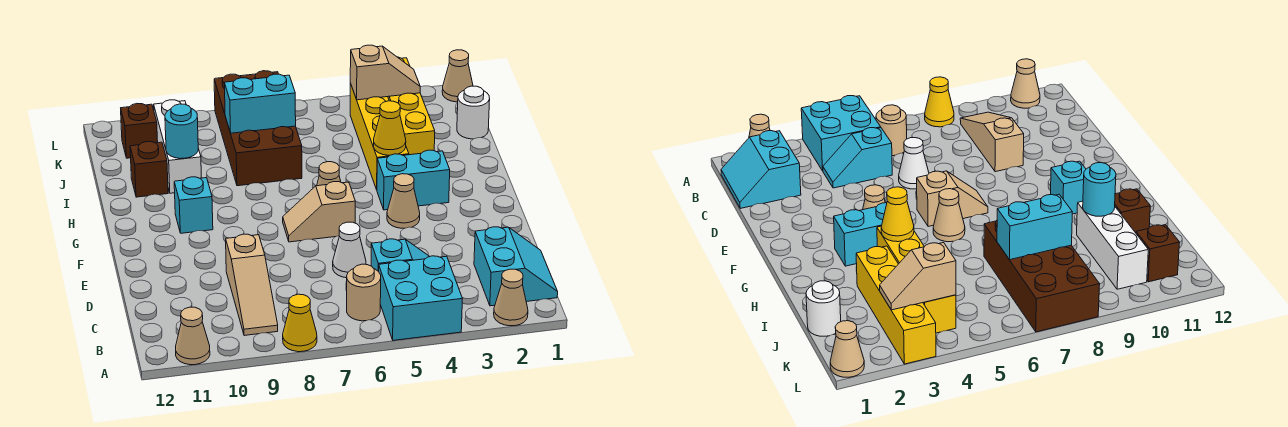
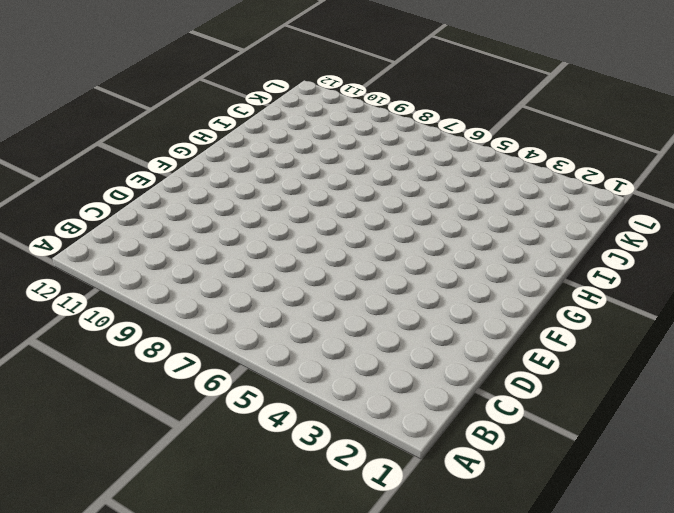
none -> tan 1x1 cone [494,269,528,326]
none -> cyan 2x2 brick [378,256,462,340]
none -> yellow 1x1 cone [283,294,317,352]

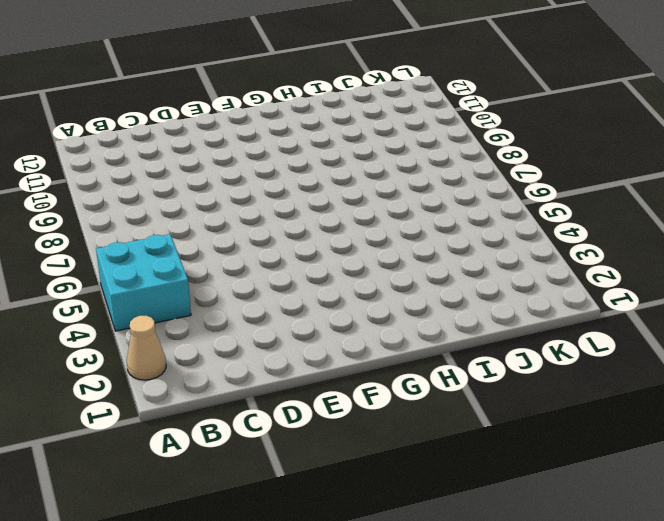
none -> yellow 1x1 cone [283,294,317,352]
none -> tan 1x1 cone [176,307,210,365]
none -> cyan 2x2 slope [474,227,558,306]

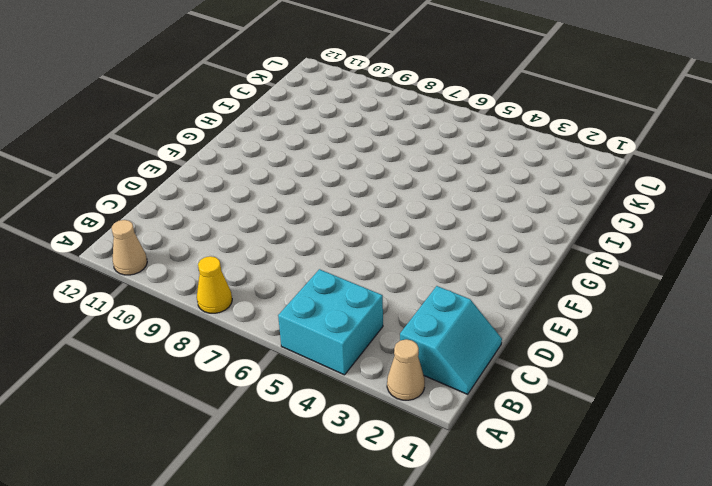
none -> tan 1x1 round brick [347,264,381,321]
none -> tan 1x3 slope [226,234,278,336]
none -> cyan 1x2 slope [371,239,430,271]

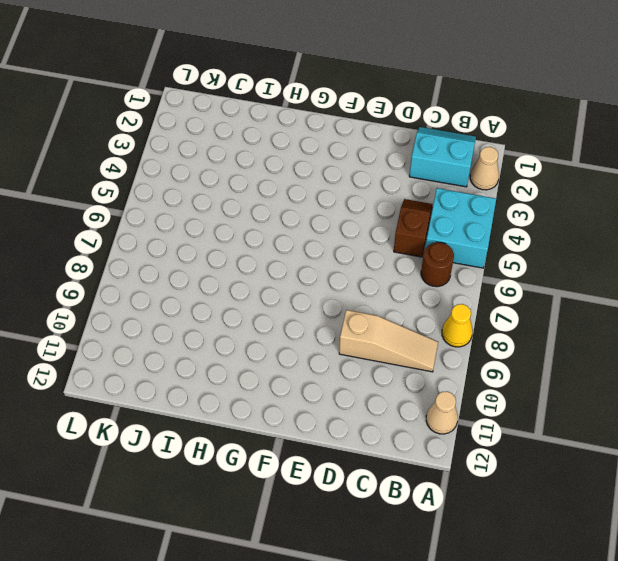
brown 1x1 round brick [421,242,454,287] -> tan 1x1 round brick [347,264,381,321]
brown 1x2 slope [394,199,433,257] -> cyan 1x2 slope [371,239,430,271]
none -> white 1x1 cone [333,222,366,278]
none -> tan 1x1 cone [387,174,420,228]
none -> tan 1x2 slope [283,182,355,242]

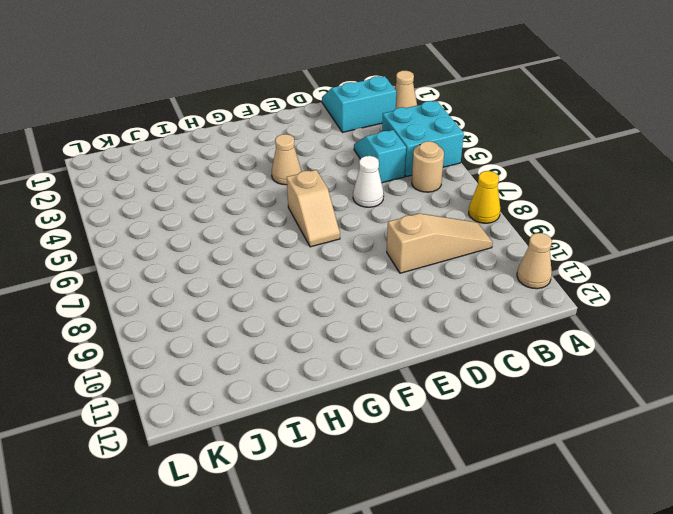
none -> cyan 1x2 brick [377,150,450,210]
none -> tan 1x1 cone [317,162,341,186]
none -> cyan 1x1 brick [174,177,213,233]

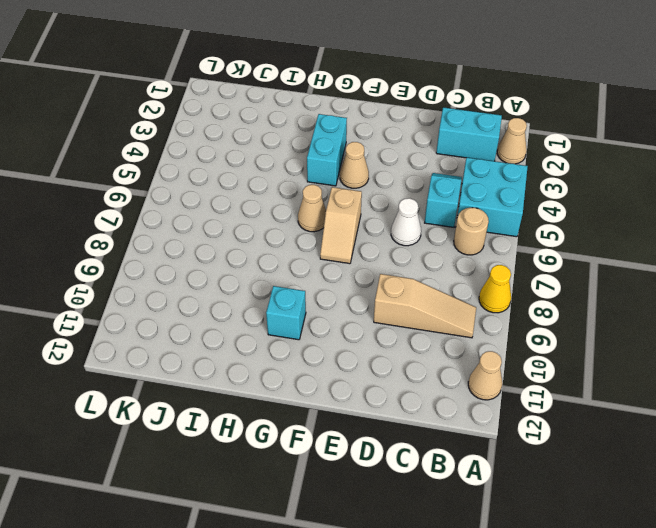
none -> yellow 1x4 brick [350,83,409,190]
none -> yellow 1x4 brick [388,57,435,155]
none -> brown 2x4 brick [214,71,302,186]

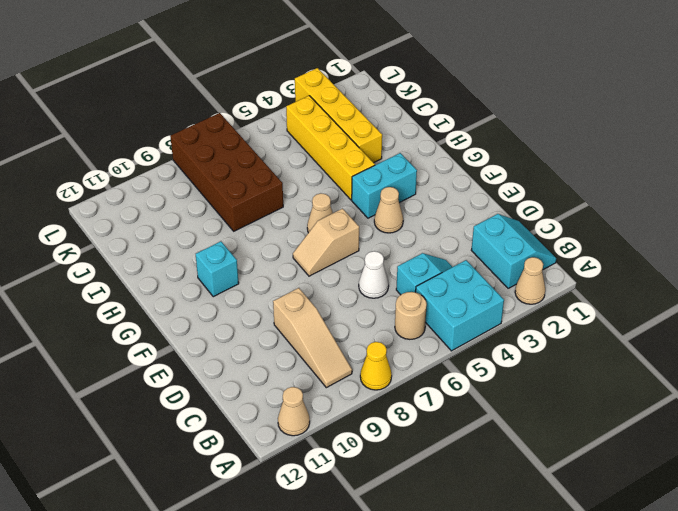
none -> white 1x3 brick [154,100,201,193]
none -> brown 1x1 brick [130,142,168,197]
none -> white 1x1 round brick [457,86,490,139]

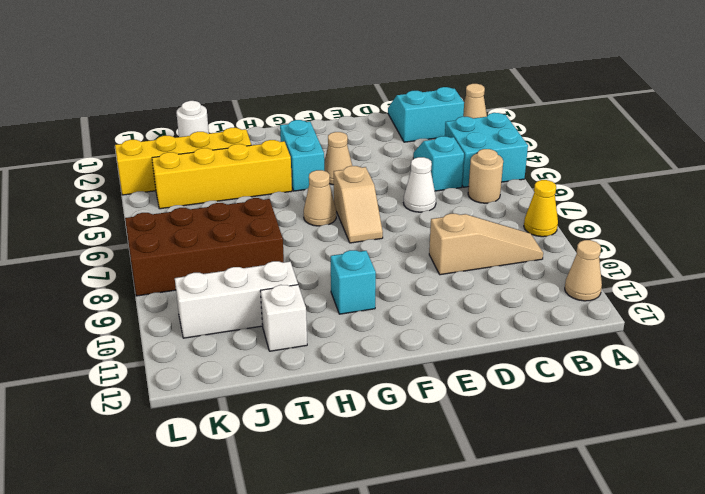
white 1x1 brick [260,285,307,351] -> brown 1x1 brick [130,142,168,197]
none -> brown 1x1 brick [121,104,158,158]
none -> tan 1x1 cone [442,50,473,102]
none -> yellow 1x1 cone [373,101,406,155]

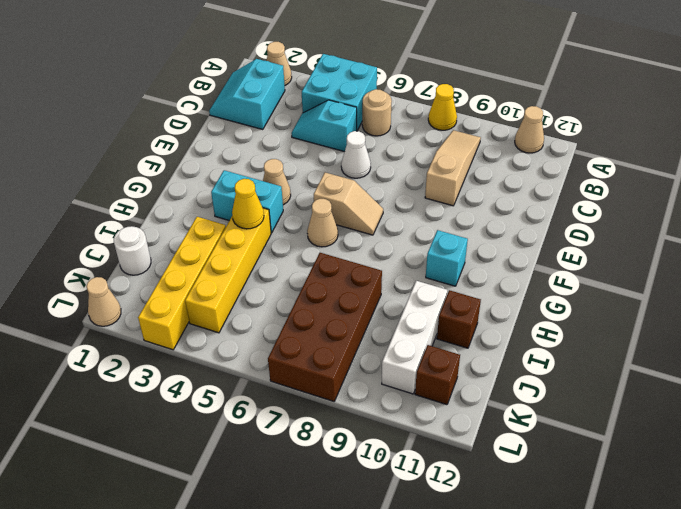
none -> cyan 1x1 round brick [165,104,198,159]
none -> cyan 1x2 brick [224,74,296,133]
none -> tan 1x2 slope [350,45,420,100]

